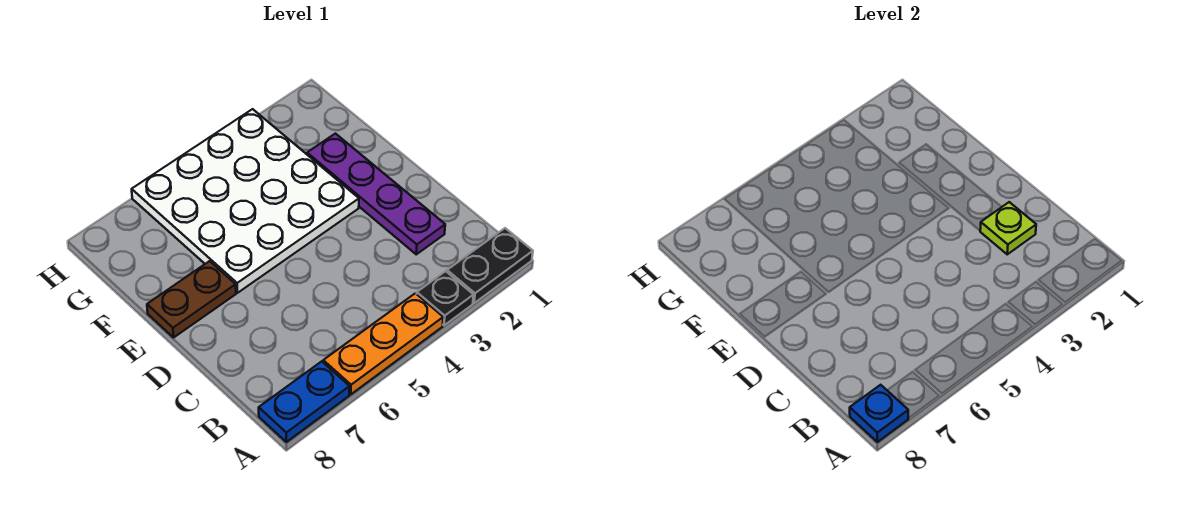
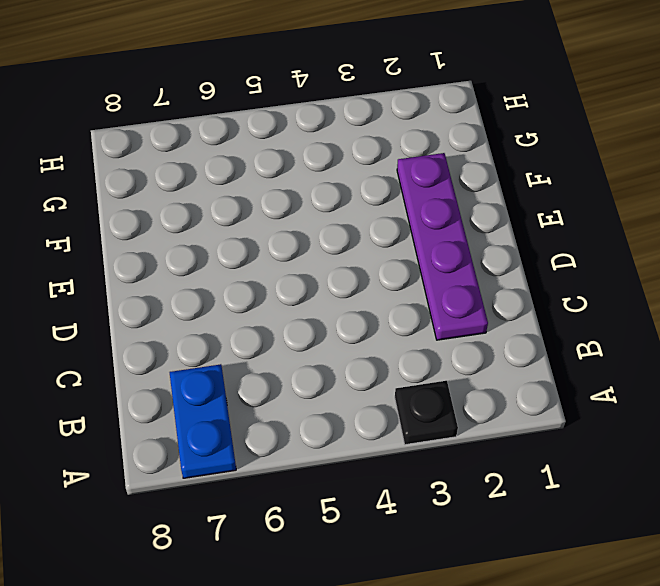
blue 1x2 plate [170,364,236,478] -> blue 1x2 plate turned to [259,361,350,442]
none -> black 1x2 plate [447,228,533,303]
none -> orange 1x3 plate [323,293,443,394]

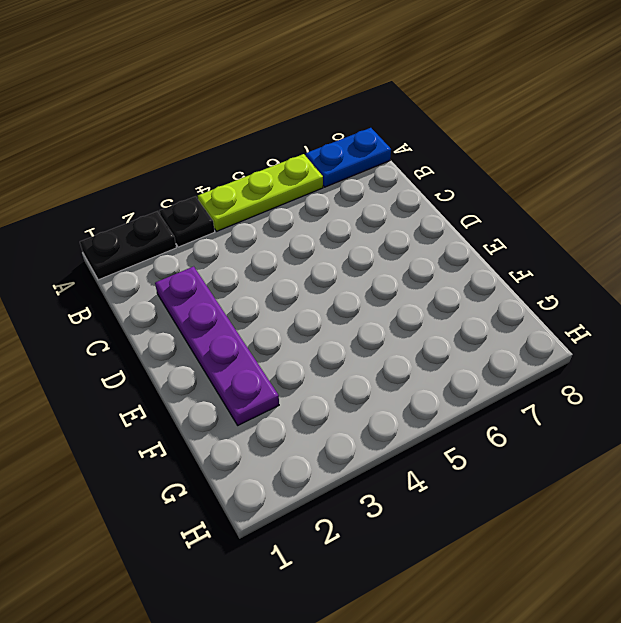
lime 1x3 plate [198,154,323,231] -> orange 1x3 plate [323,293,443,394]
none -> white 4x4 plate [132,109,359,293]
none -> brown 1x2 plate [147,261,236,337]

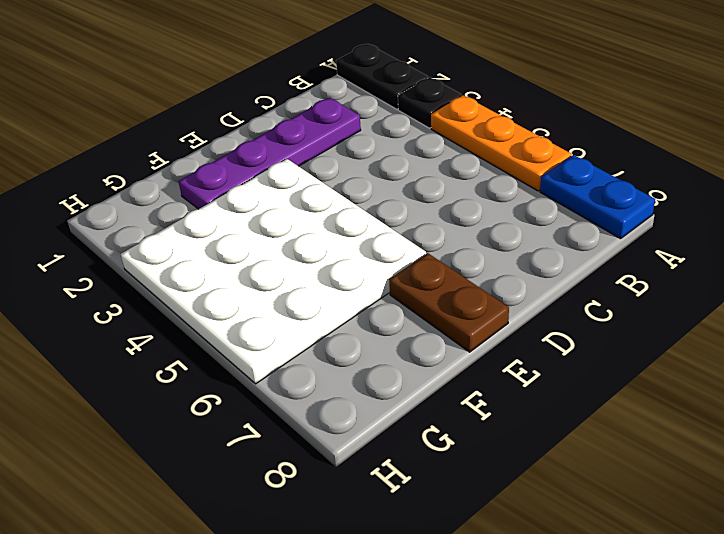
none -> blue 1x1 plate [850,385,908,442]
none -> lime 1x1 plate [980,202,1036,254]

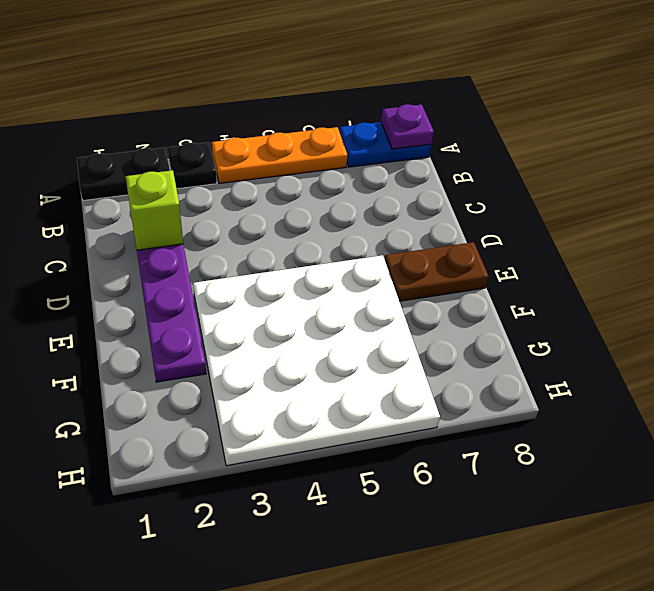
purple 1x1 plate [381,104,434,149] -> blue 1x1 plate [850,385,908,442]
lime 1x1 brick [126,170,183,250] -> lime 1x1 plate [980,202,1036,254]

